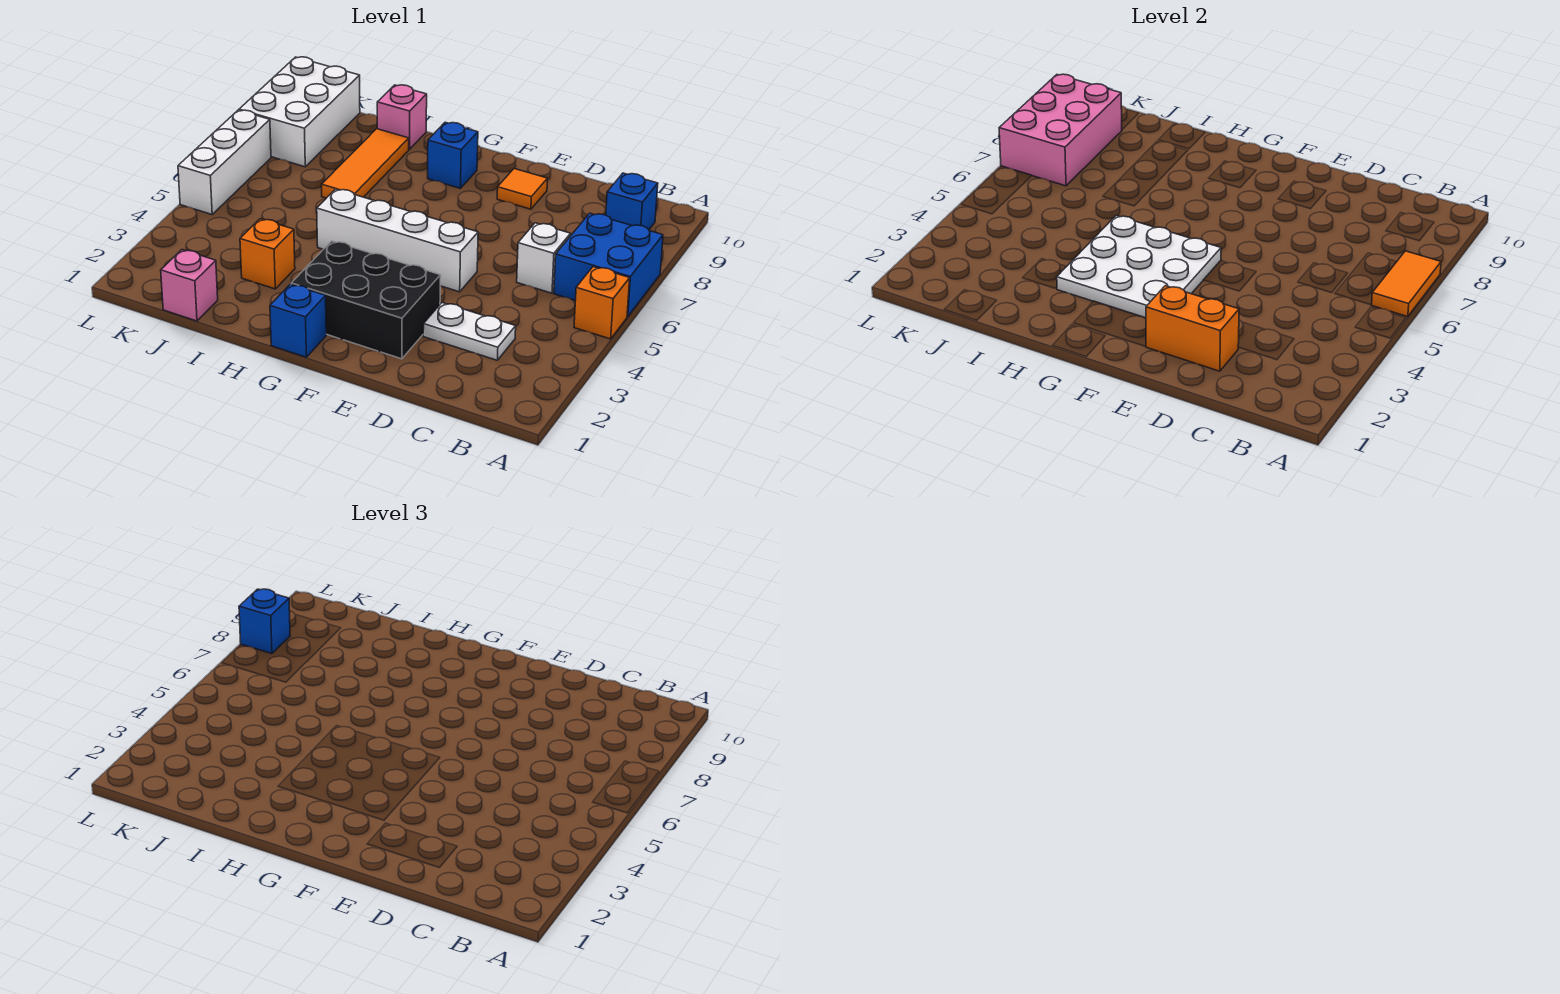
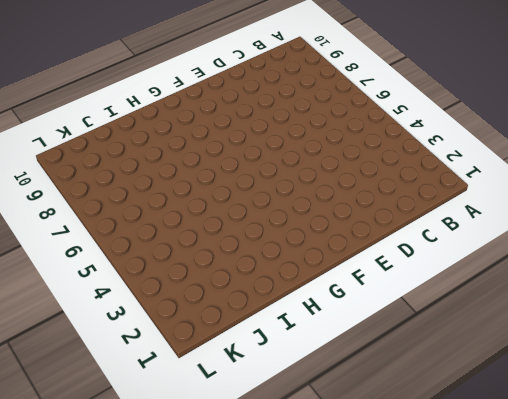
none -> orange 1x1 brick [574,267,630,339]
none -> blue 2x2 brick [554,213,663,317]
none -> blue 1x1 brick [606,173,658,230]

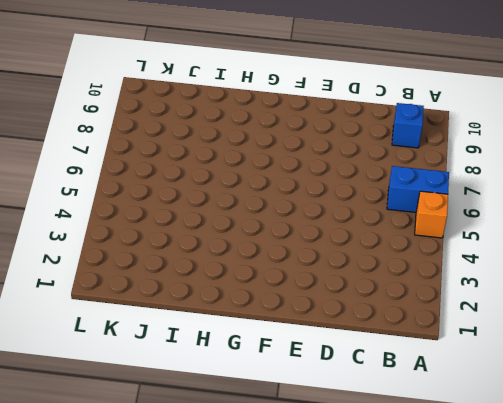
blue 1x2 brick [387,166,449,212] -> blue 2x2 brick [554,213,663,317]
none -> white 1x2 plate [423,303,516,360]
none -> white 1x1 brick [517,223,571,293]
none -> black 2x3 brick [291,241,441,359]

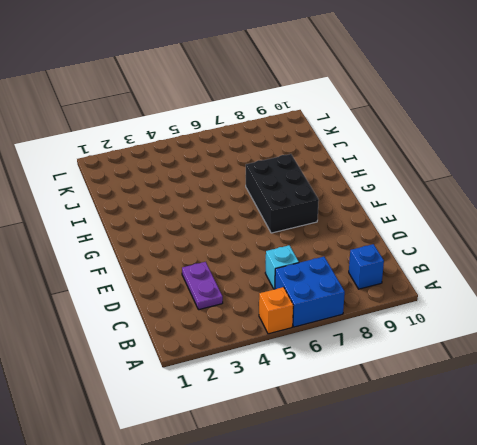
purple 1x2 plate [182,262,223,310] -> white 1x2 plate [423,303,516,360]
cyan 1x1 brick [265,245,299,289] -> white 1x1 brick [517,223,571,293]
black 2x3 brick [246,154,319,233] -> black 2x3 brick moved to [291,241,441,359]
none -> white 1x4 brick [317,189,478,292]
none -> orange 1x1 tile [497,168,548,209]
none -> blue 1x1 brick [270,284,326,357]

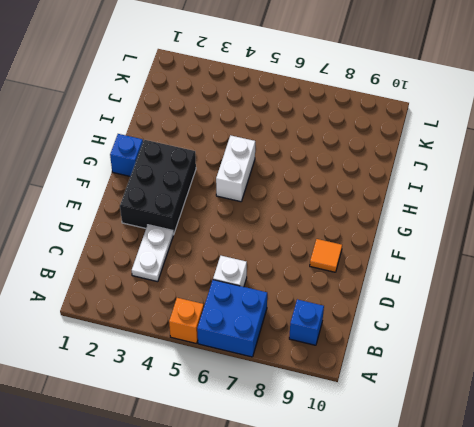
white 1x2 brick [216,135,255,202] -> white 1x4 brick [317,189,478,292]
none -> blue 1x1 brick [428,122,478,188]
none -> orange 1x1 brick [240,219,295,289]
none -> orange 1x3 tile [322,129,409,198]

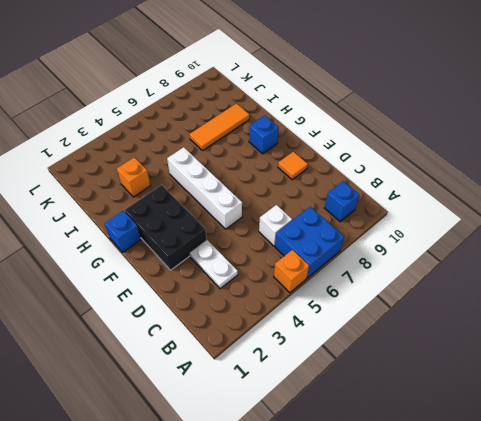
none -> pink 1x1 brick [377,85,427,149]
none -> pink 1x1 brick [161,250,218,321]
none -> white 2x3 brick [239,57,360,167]

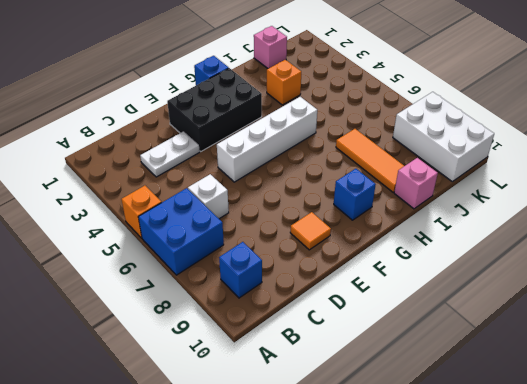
none -> white 1x3 brick [178,110,271,214]
none -> orange 1x2 tile [1372,251,1441,317]
none -> orange 1x2 brick [1146,286,1239,371]

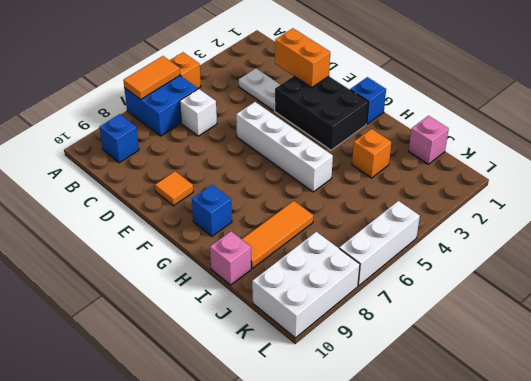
none -> white 3x3 plate [1057,216,1221,318]
none -> pink 2x3 brick [999,74,1122,186]
none -> blue 1x1 brick [239,589,290,654]

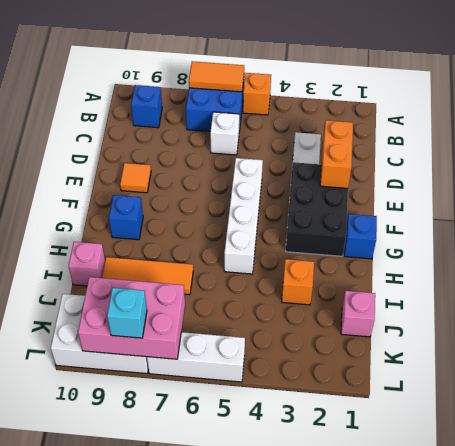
cyan 1x1 brick [107,288,147,338] -> blue 1x1 brick [239,589,290,654]
none -> white 3x3 plate [1057,216,1221,318]

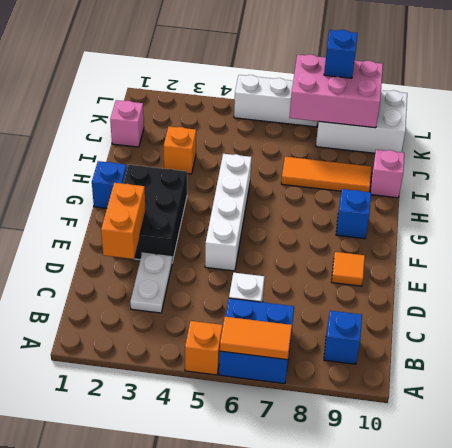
none -> white 3x3 plate [1057,216,1221,318]

